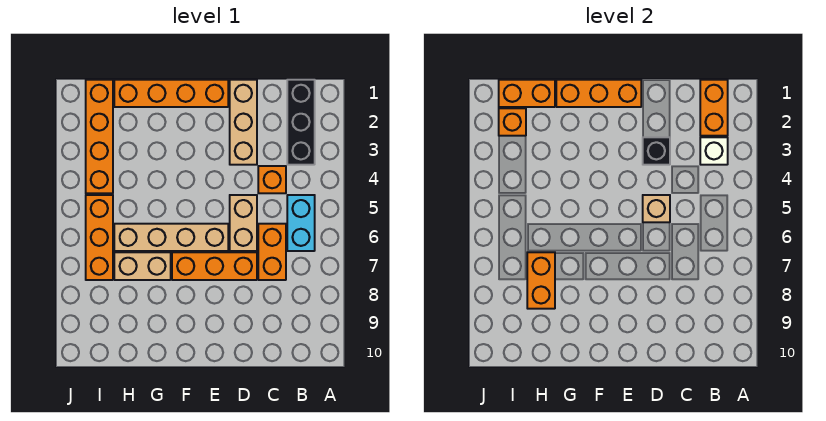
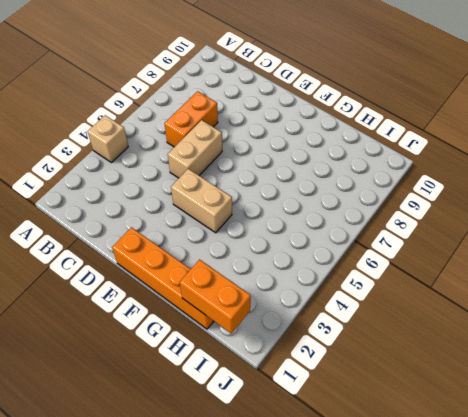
tan 1x1 brick [88,115,128,163] -> tan 1x1 brick moved to [643,195,670,222]
tan 1x2 brick [171,169,232,233] -> tan 1x2 brick moved to [114,252,171,280]
none -> black 1x3 brick [287,80,315,165]
none -> cyan 1x2 brick [287,195,315,251]
none -> orange 1x1 brick [258,166,286,193]

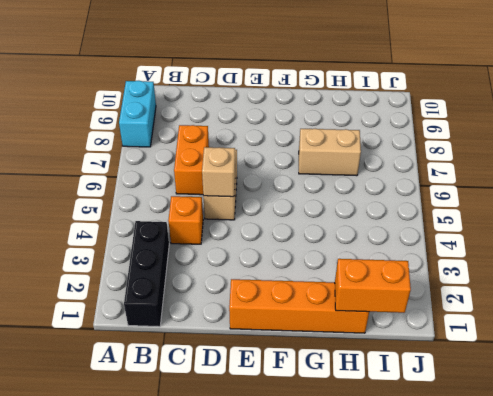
cyan 1x2 brick [119,81,156,147] -> cyan 1x2 brick moved to [287,195,315,251]
none -> tan 1x3 brick [230,80,257,165]
none -> orange 1x3 brick [172,252,257,280]
none -> tan 1x4 brick [114,224,228,251]

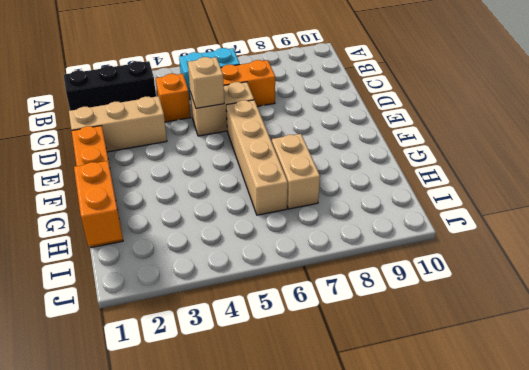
none -> orange 1x3 brick [172,252,257,280]
none -> orange 1x4 brick [86,80,113,193]
none -> orange 1x3 brick [86,195,113,280]

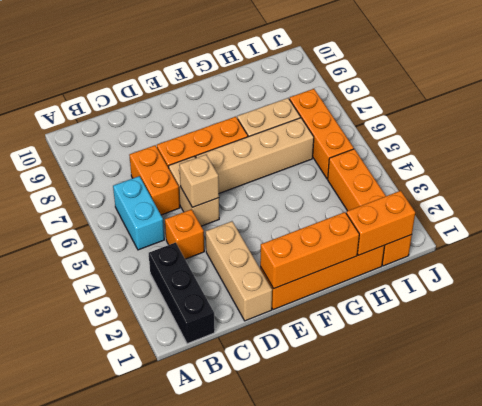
none -> orange 1x2 brick [700,80,728,136]
none -> white 1x1 brick [700,137,728,165]
none -> black 1x1 brick [643,137,670,165]

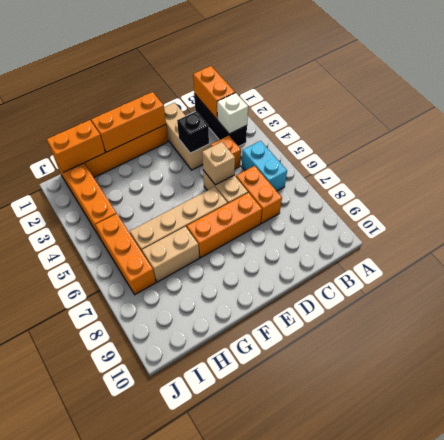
none -> orange 1x2 brick [527,252,555,309]
none -> orange 1x1 brick [499,108,526,136]

